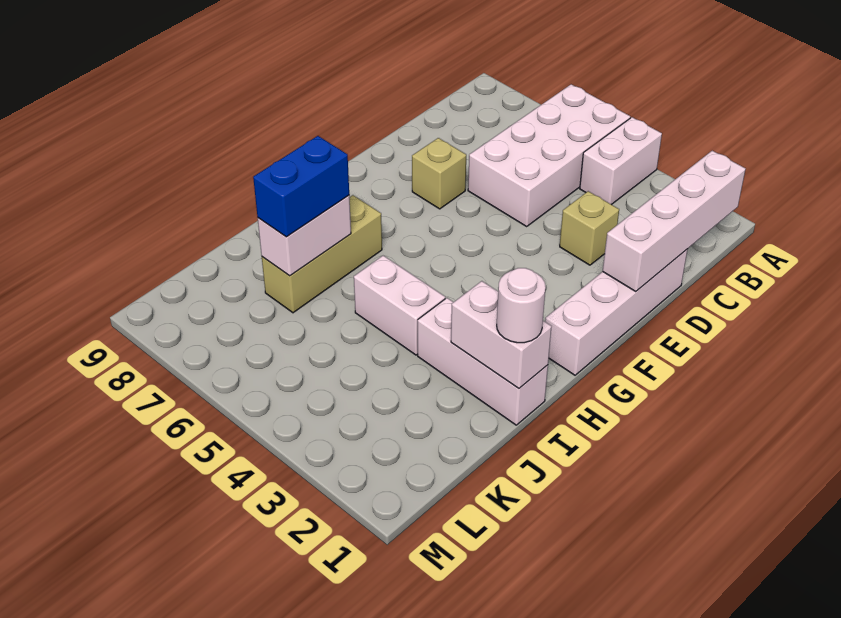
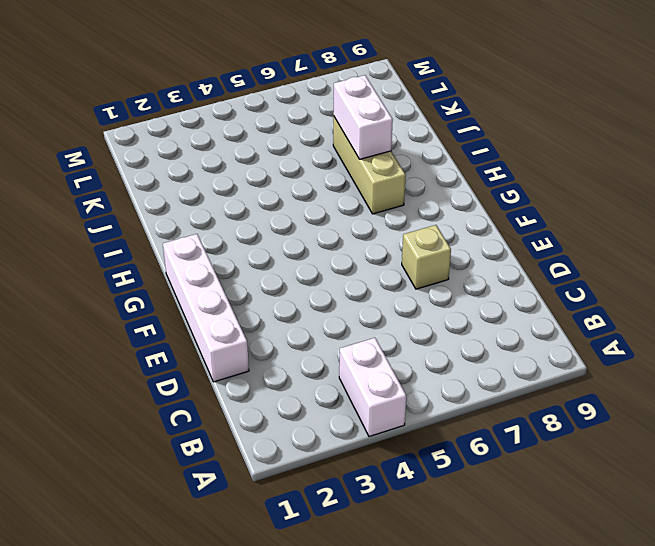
none -> white 2x4 brick [468,84,630,226]
none -> tan 1x1 brick [560,191,619,265]
none -> white 1x3 brick [418,298,548,425]

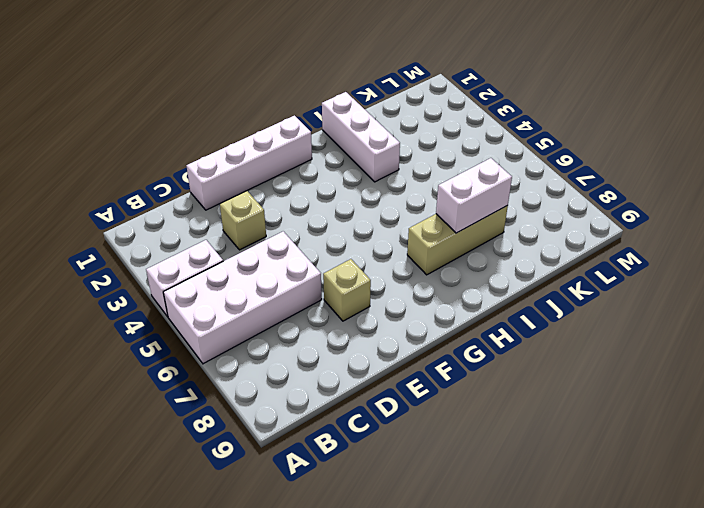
none -> white 1x2 brick [354,256,445,355]
none -> white 1x4 brick [603,151,746,291]
none -> white 1x2 brick [451,281,552,388]

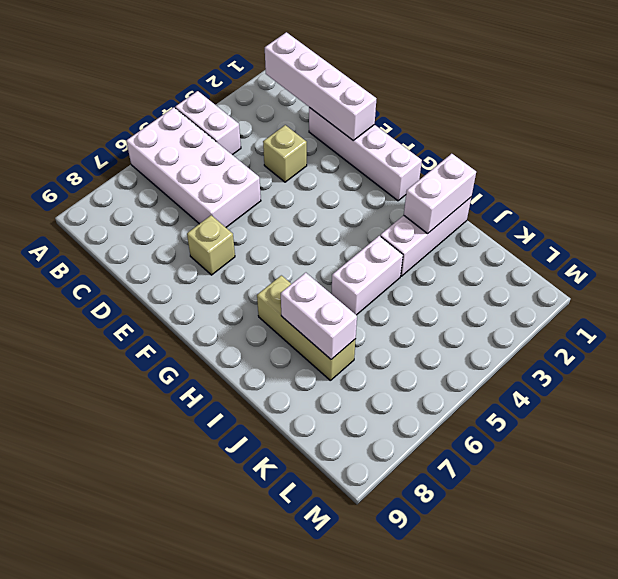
none -> white 1x1 round brick [497,268,546,343]
none -> blue 1x2 brick [253,136,349,237]

